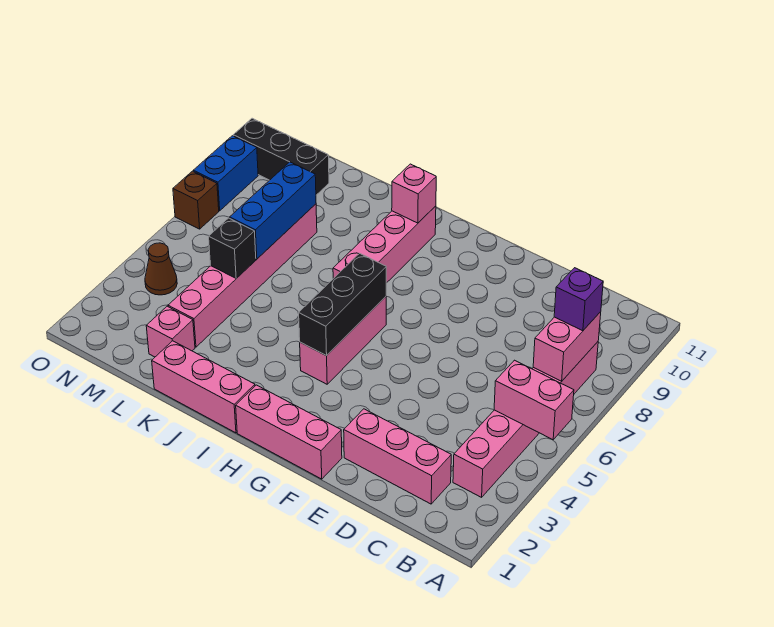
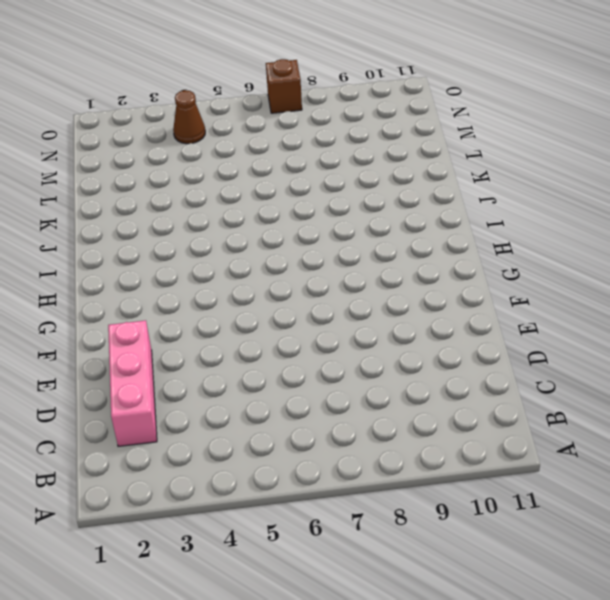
none -> pink 1x6 brick [453,342,598,497]
none -> pink 1x3 brick [236,385,342,479]
none -> pink 1x3 brick [300,297,386,384]

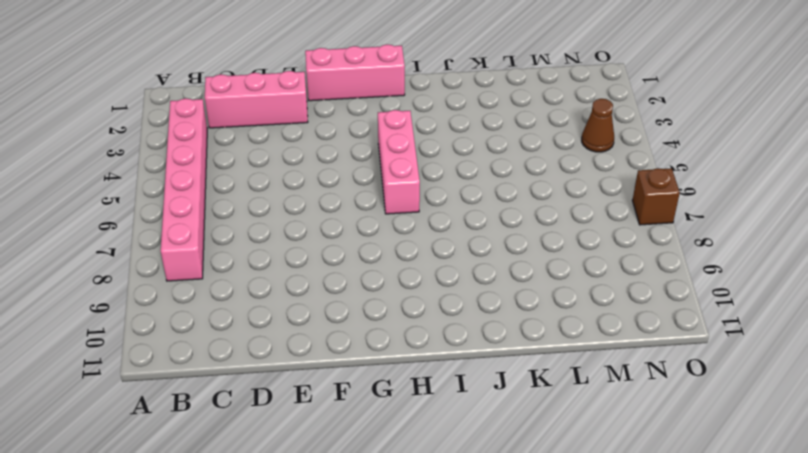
none -> pink 1x3 brick [152,341,255,433]
none -> pink 1x4 brick [333,206,436,283]
none -> pink 1x1 brick [146,306,195,357]

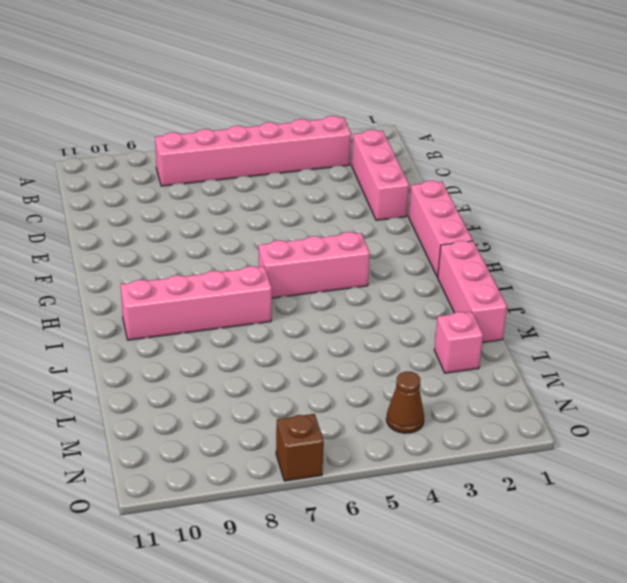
none -> pink 1x6 brick [168,204,317,347]
none -> black 1x3 brick [233,118,329,195]
none -> blue 1x2 brick [193,136,258,211]

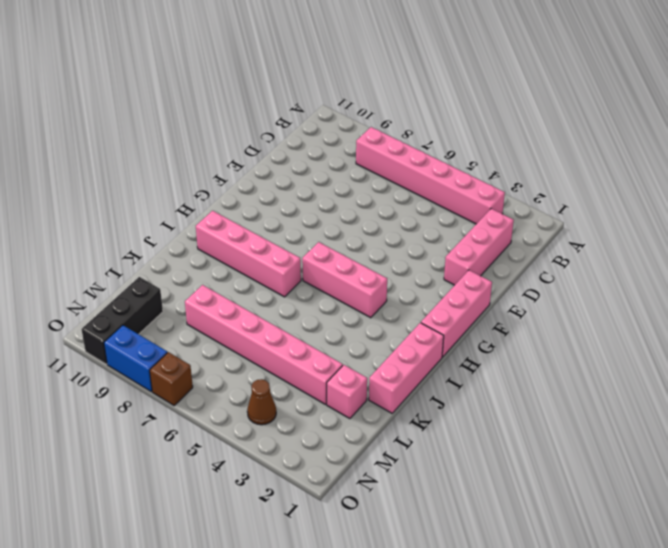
none -> pink 1x2 brick [494,360,574,440]
none -> pink 1x2 brick [533,312,601,381]
none -> black 1x3 brick [299,253,386,356]

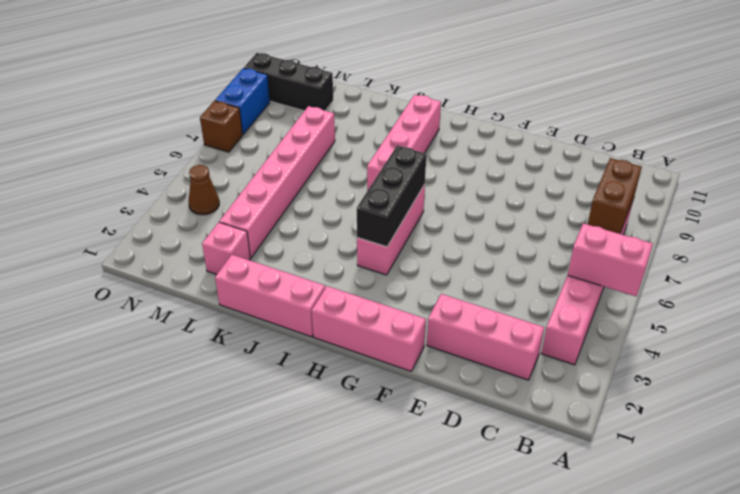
brown 1x2 brick [588,158,642,234] -> pink 1x2 brick [533,312,601,381]
none -> pink 1x1 brick [392,164,436,223]
none -> black 1x1 brick [209,218,256,278]
none -> blue 1x3 brick [230,162,316,259]

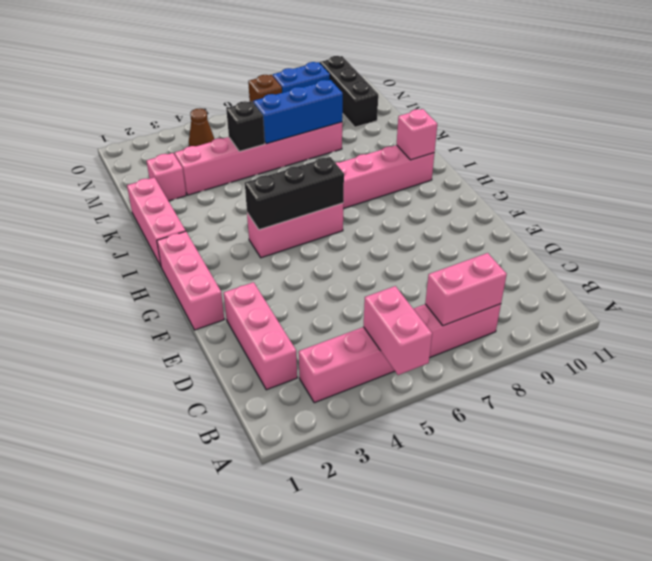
none -> purple 1x1 brick [554,268,603,331]

